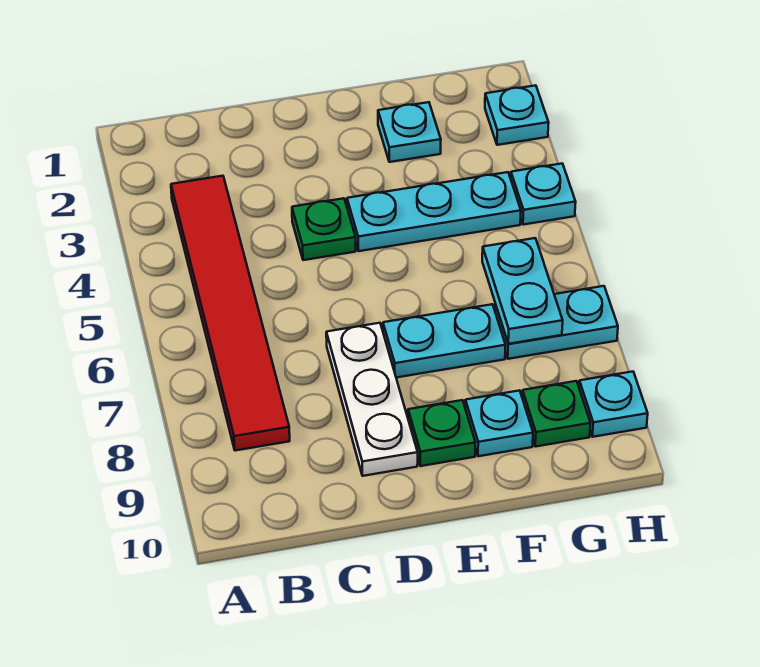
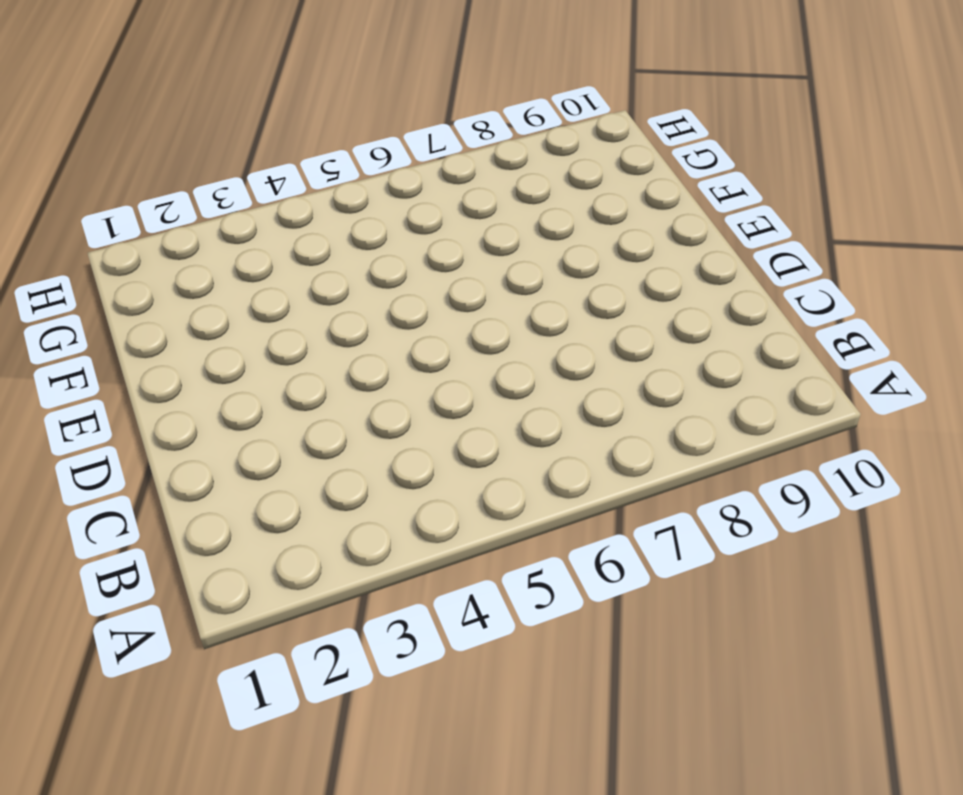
none -> red 1x6 tile [171,176,290,451]
none -> green 1x1 plate [292,198,356,260]
none -> white 1x3 plate [326,323,418,476]

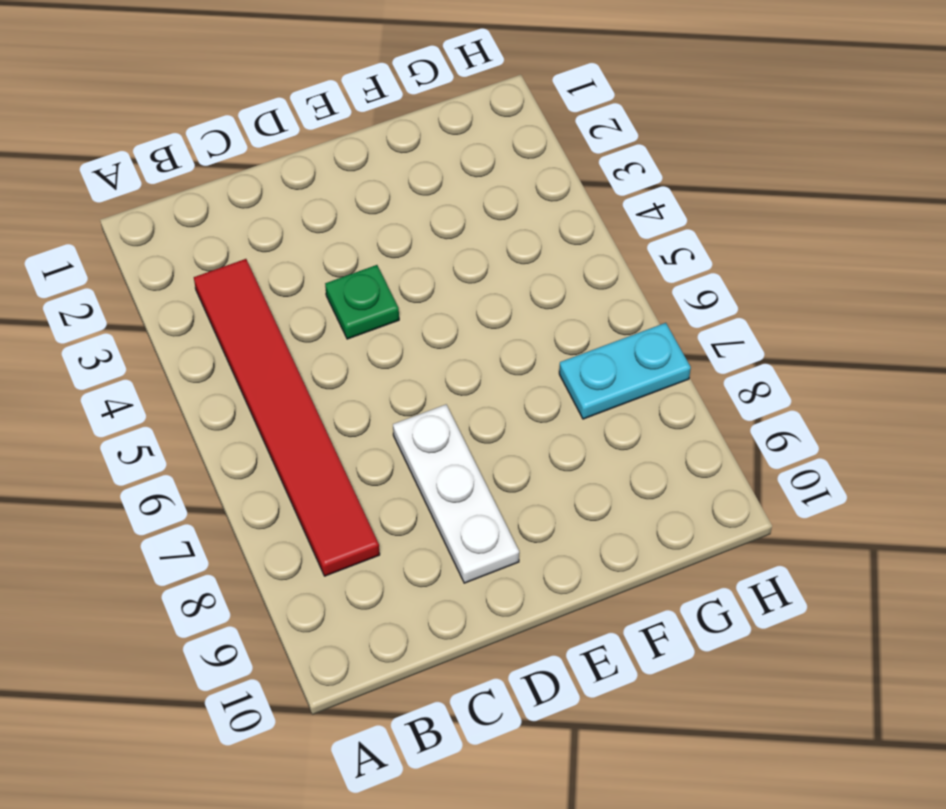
none -> cyan 1x3 plate [347,172,521,251]
none -> cyan 1x2 plate [383,304,506,378]
none -> green 1x1 plate [408,400,476,466]

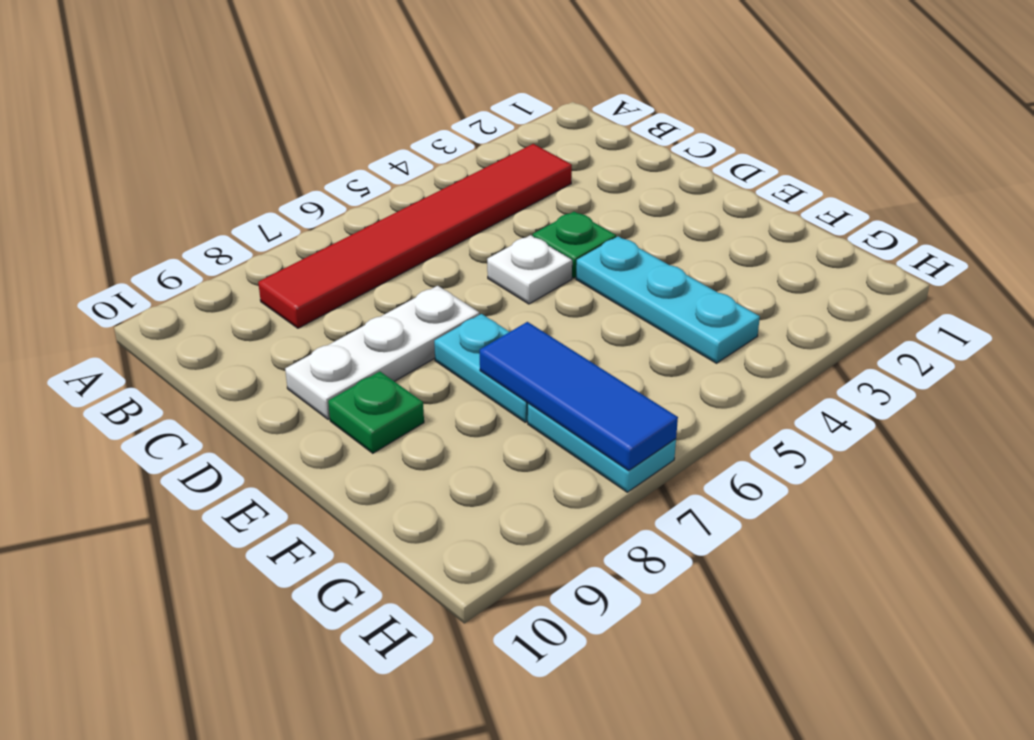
white 1x1 plate [487,235,572,304] -> none
blue 1x3 tile [480,322,678,470] -> cyan 1x2 plate [482,238,563,344]
none -> cyan 1x1 plate [378,102,441,162]
none -> cyan 1x1 plate [465,390,533,456]
none -> green 1x1 plate [522,381,591,447]

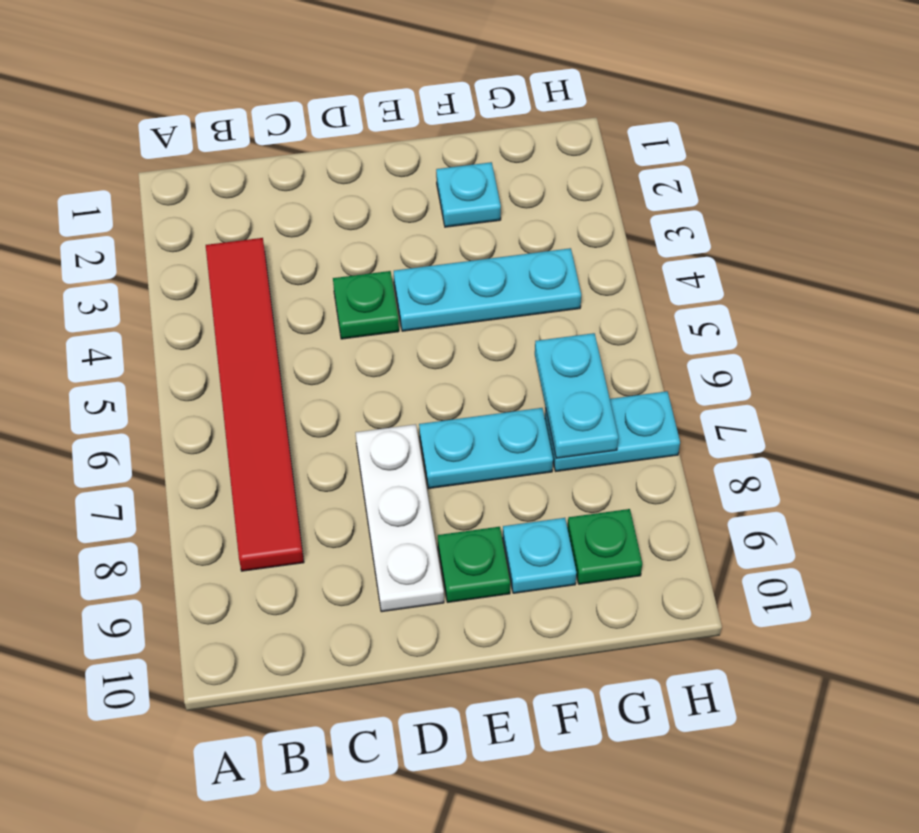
none -> cyan 1x1 plate [485,85,549,145]
none -> cyan 1x1 plate [511,164,576,225]
none -> cyan 1x1 plate [579,372,648,437]

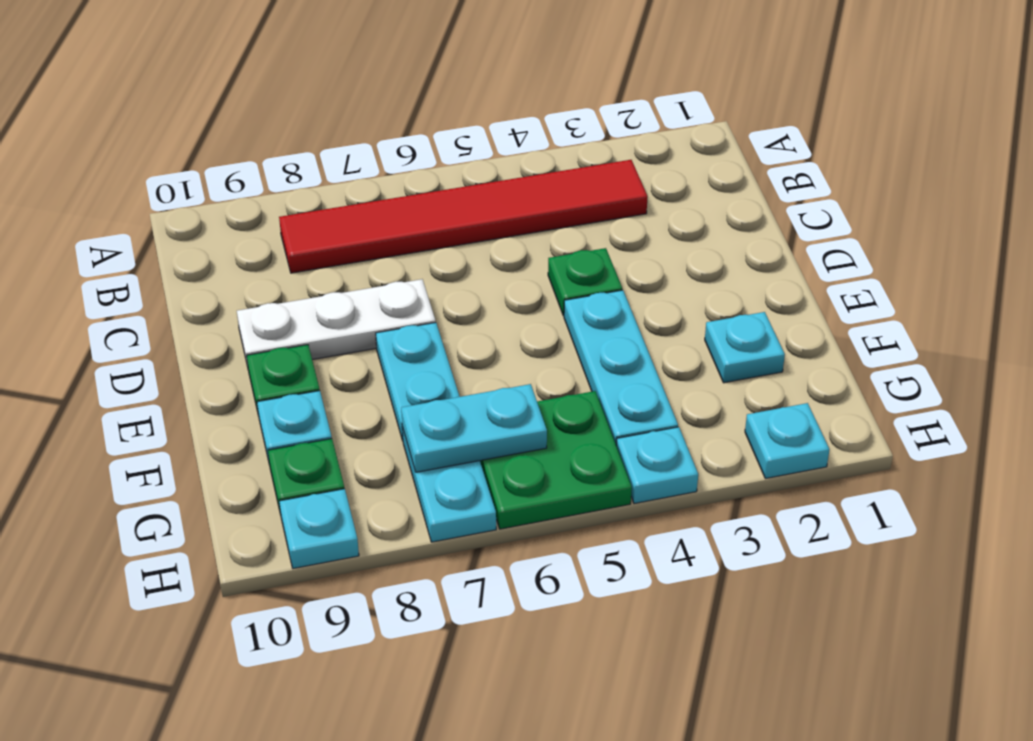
green 2x2 plate [480,391,632,529] -> none

